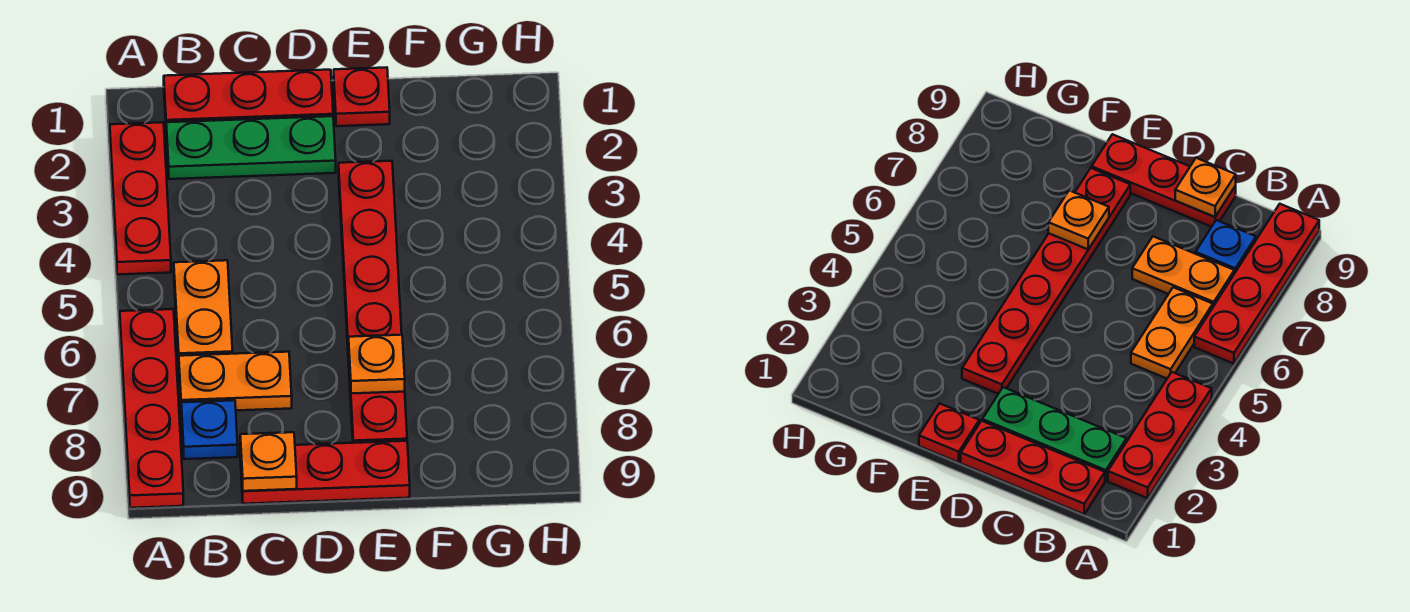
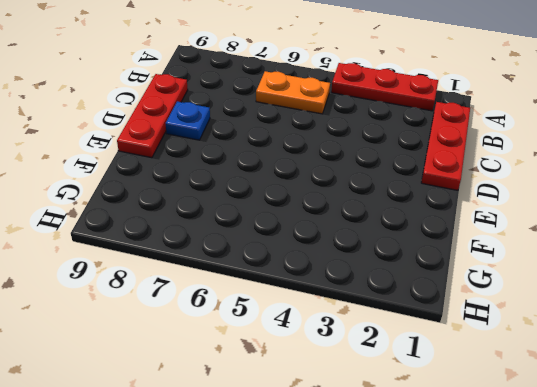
blue 1x1 plate [166,101,210,140] -> blue 1x1 plate moved to [181,400,238,459]
none -> red 1x4 plate [120,309,183,508]
none -> green 1x3 plate [166,116,336,179]
none -> orange 1x2 plate [179,352,292,411]

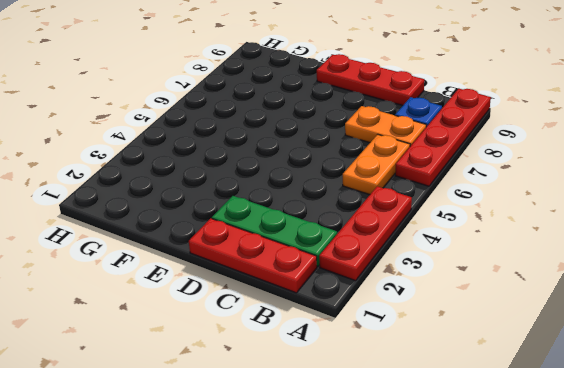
none -> red 1x1 plate [334,67,390,126]
none -> red 1x6 plate [339,161,407,443]
none -> orange 1x1 plate [240,432,297,491]

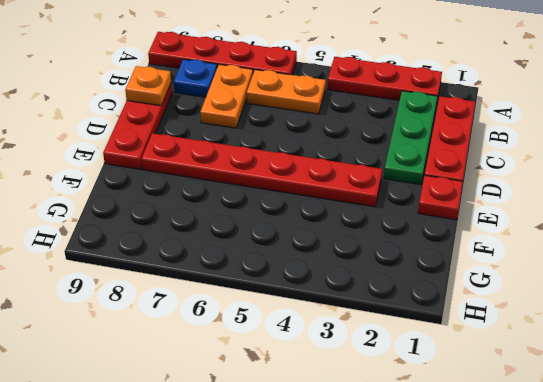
none -> orange 1x1 plate [349,335,405,394]

